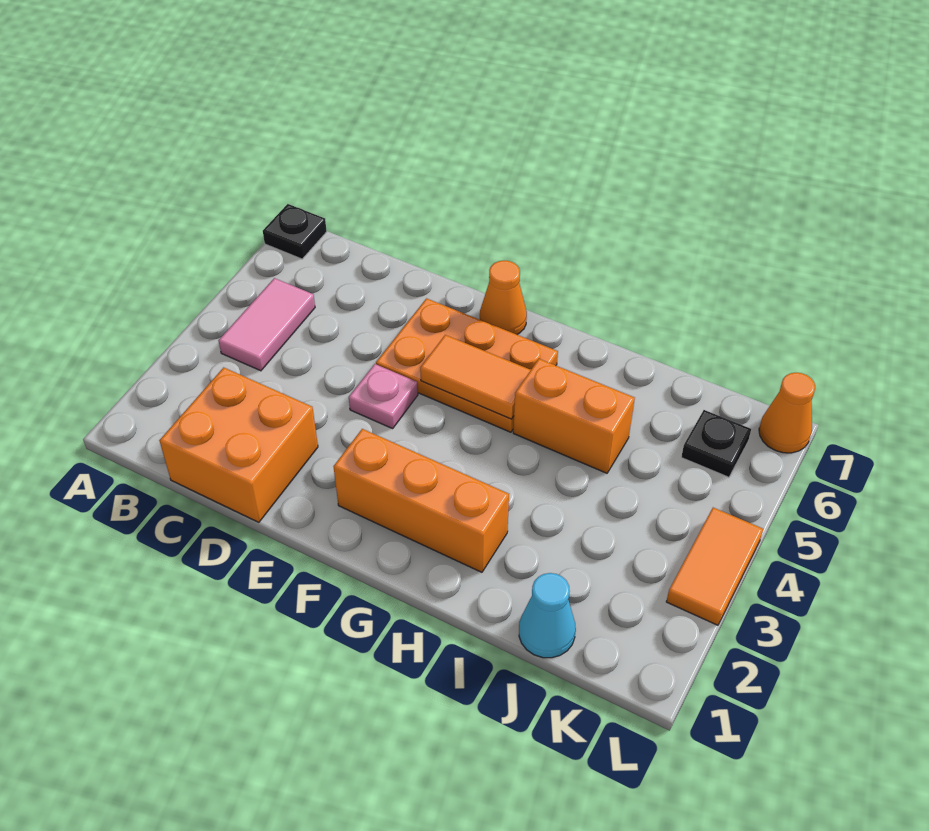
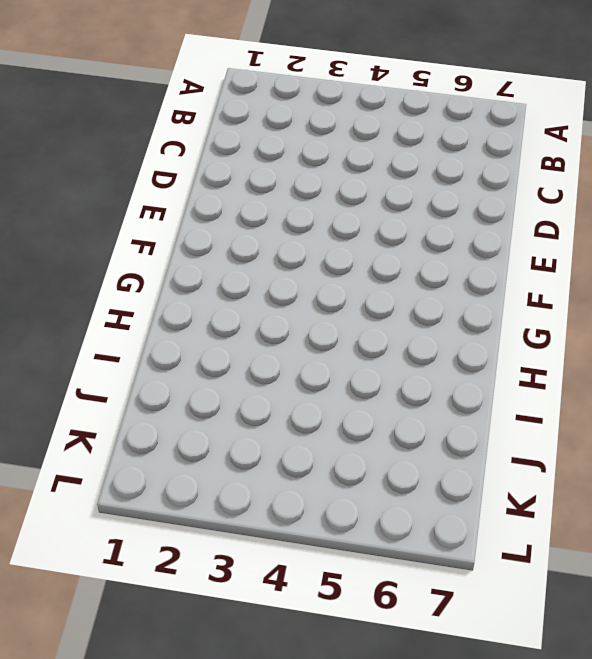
none -> black 1x1 plate [263,204,327,259]
none -> pink 1x2 tile [218,278,315,371]
none -> orange 2x2 brick [159,367,318,522]

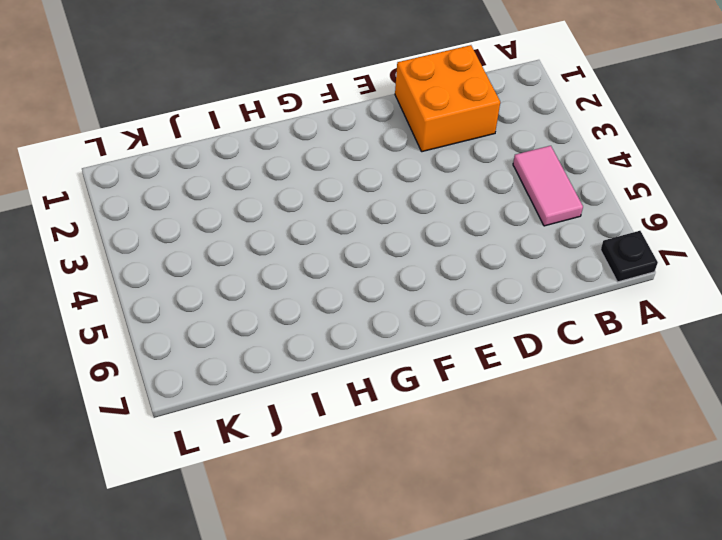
none -> pink 1x1 plate [349,364,418,429]
none -> orange 2x3 plate [376,298,558,432]
none -> orange 1x3 brick [334,429,509,572]

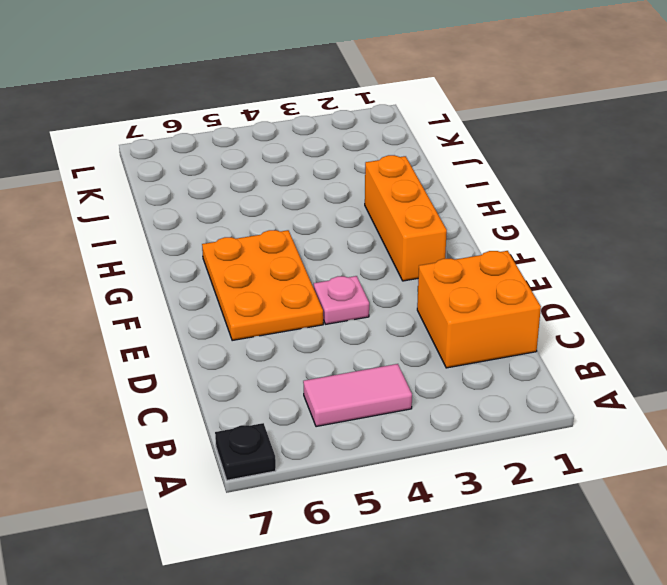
none -> orange 1x1 cone [480,261,527,334]
none -> orange 1x2 brick [513,359,635,473]
none -> cyan 1x1 cone [519,573,576,658]

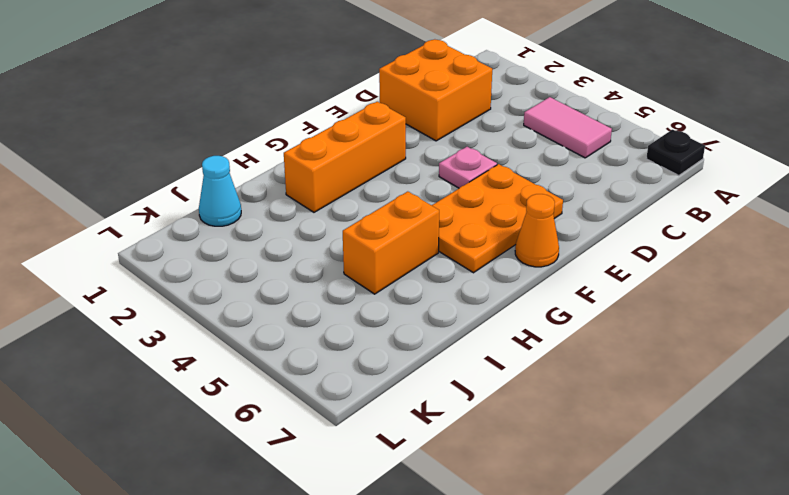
none -> black 1x1 plate [681,410,751,477]
none -> orange 1x2 tile [666,508,763,625]
none -> orange 1x1 cone [759,373,815,453]

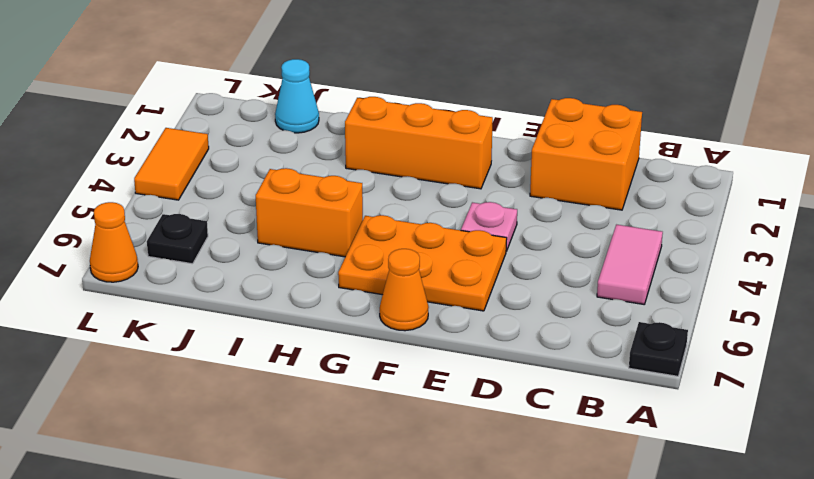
none -> orange 1x2 tile [420,335,531,419]

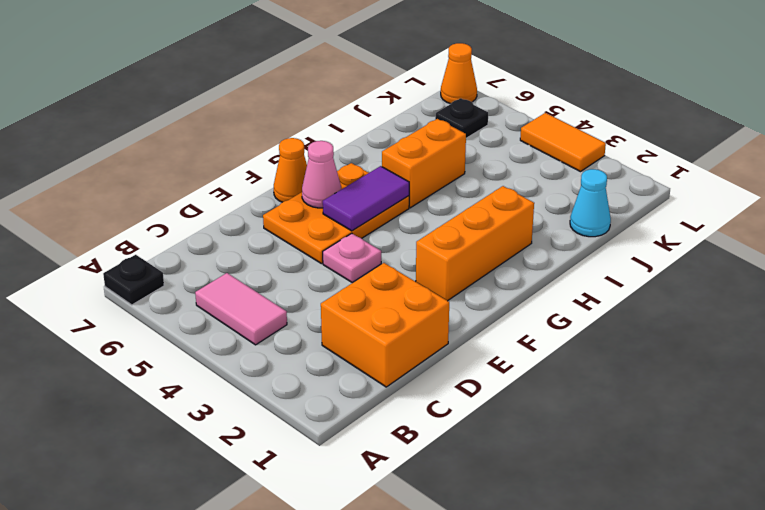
purple 1x2 tile [323,166,409,231] -> orange 1x2 tile [420,335,531,419]
pink 1x1 cone [302,141,341,208] -> none

